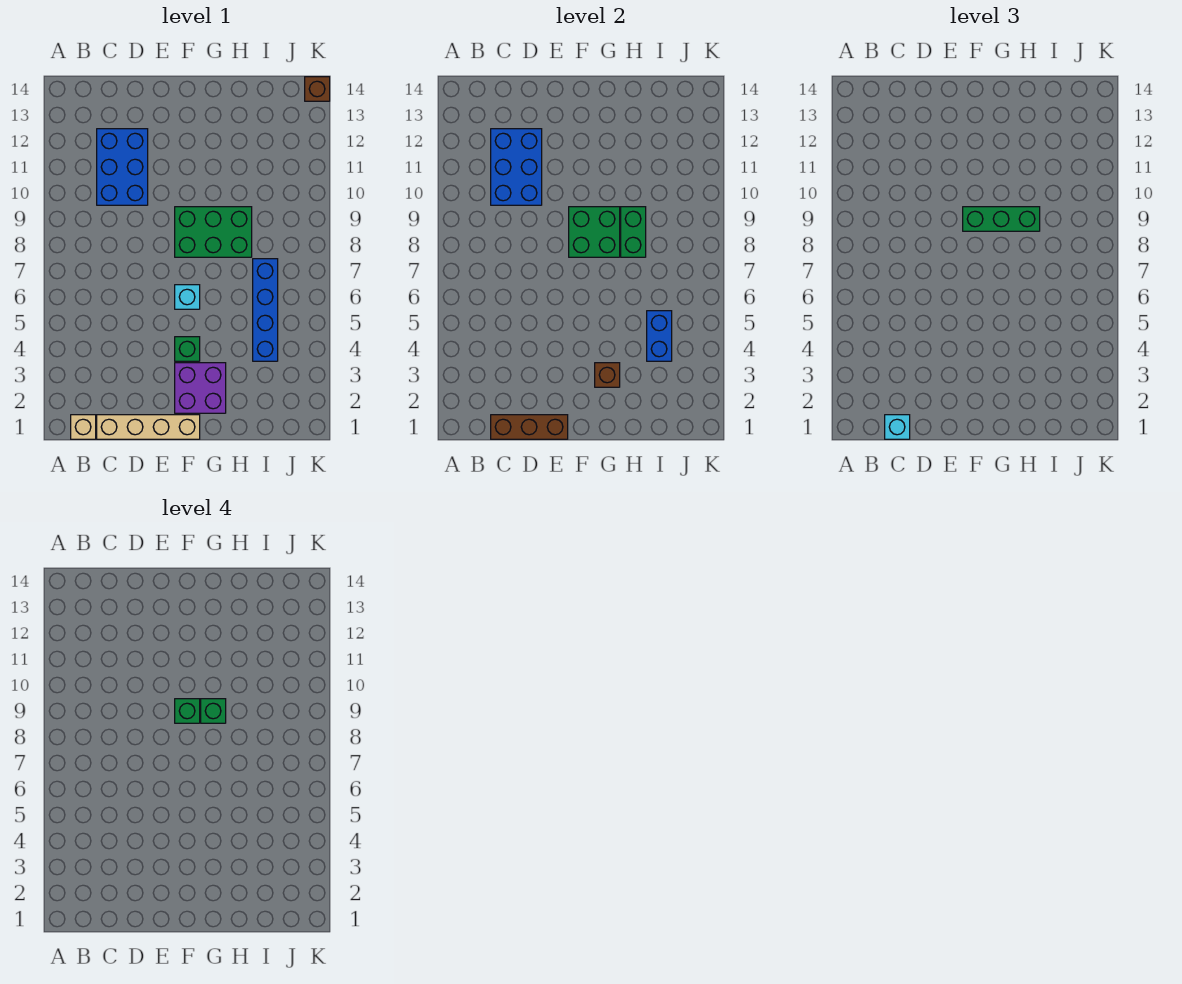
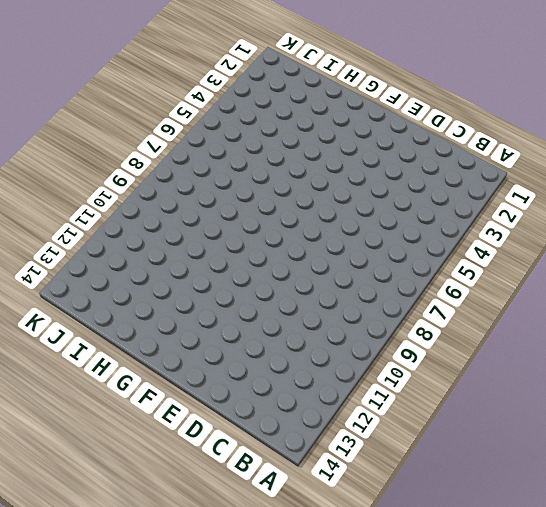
none -> tan 1x1 brick [71,415,96,439]
none -> tan 1x4 brick [97,415,200,439]
none -> blue 2x3 brick [97,129,148,205]

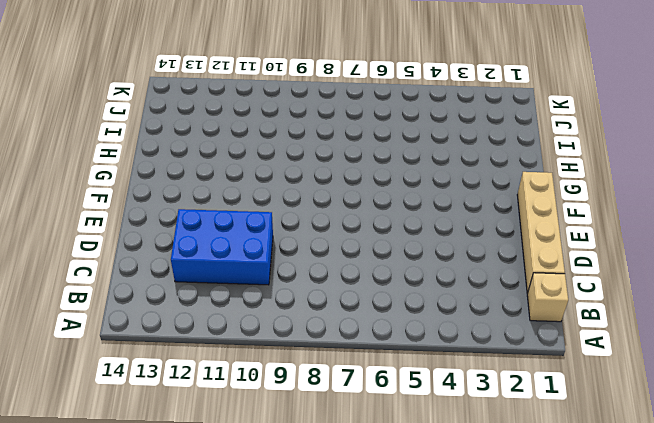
none -> purple 2x2 brick [175,363,226,413]
none -> green 1x1 brick [175,337,200,361]
none -> cyan 1x1 brick [175,285,200,309]

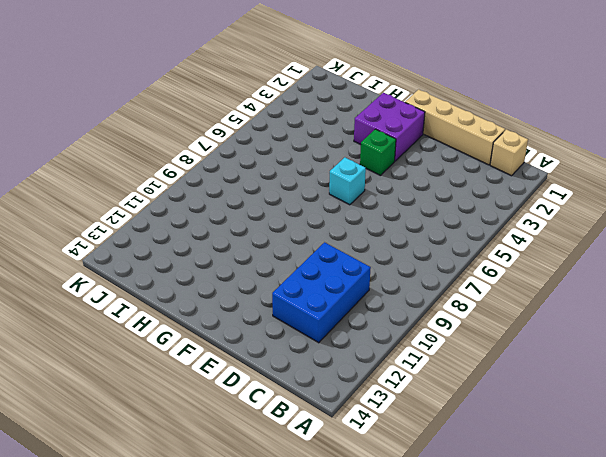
none -> green 2x3 brick [175,207,252,257]
none -> blue 1x4 brick [253,259,278,361]
none -> brown 1x1 brick [305,77,330,101]

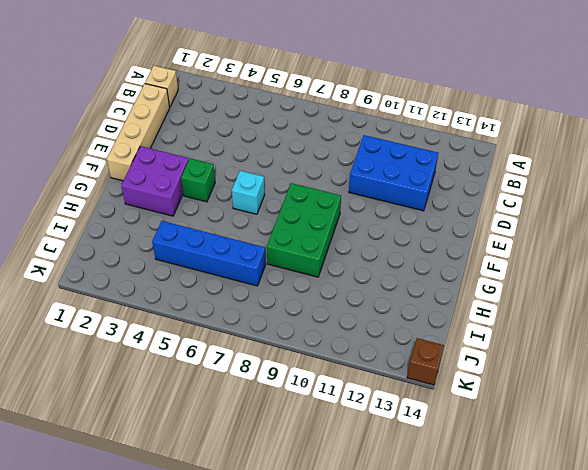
none -> brown 1x3 brick [491,415,568,439]
none -> blue 2x3 brick [491,129,542,205]
none -> green 2x2 brick [569,207,620,257]

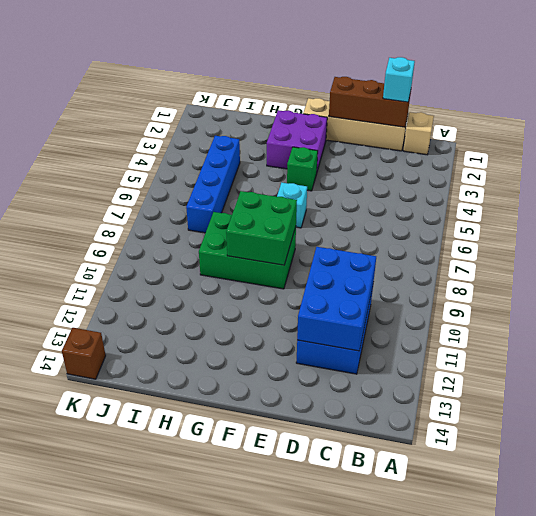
none -> brown 1x1 brick [595,363,620,387]
none -> green 1x2 brick [621,207,646,257]
none -> blue 1x2 brick [647,311,672,361]

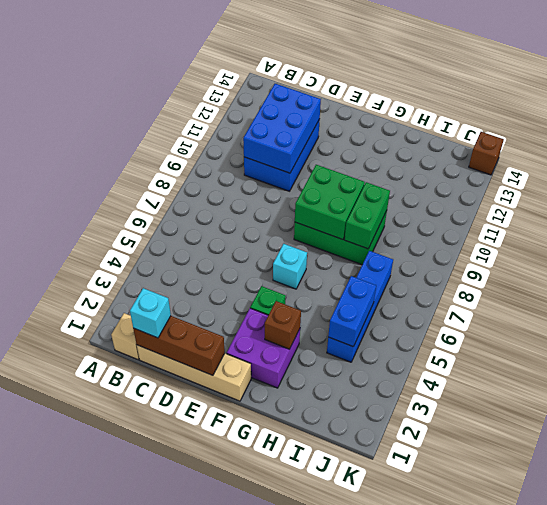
none -> green 1x3 brick [963,207,1040,231]
none -> green 1x1 brick [175,699,200,723]
none -> green 1x1 brick [201,699,226,723]

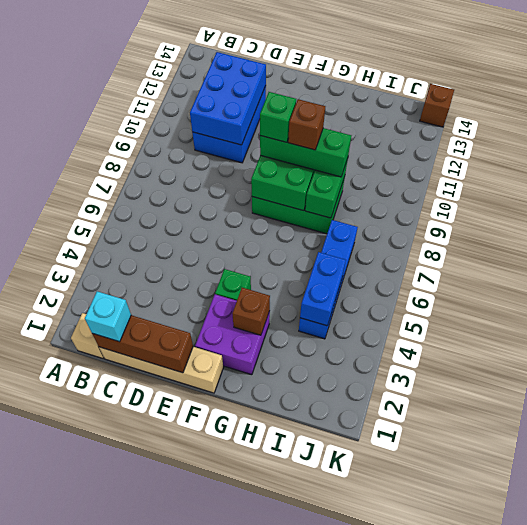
brown 1x1 brick [288,99,325,150] -> green 1x1 brick [201,699,226,723]
none -> cyan 1x1 brick [175,285,200,309]

